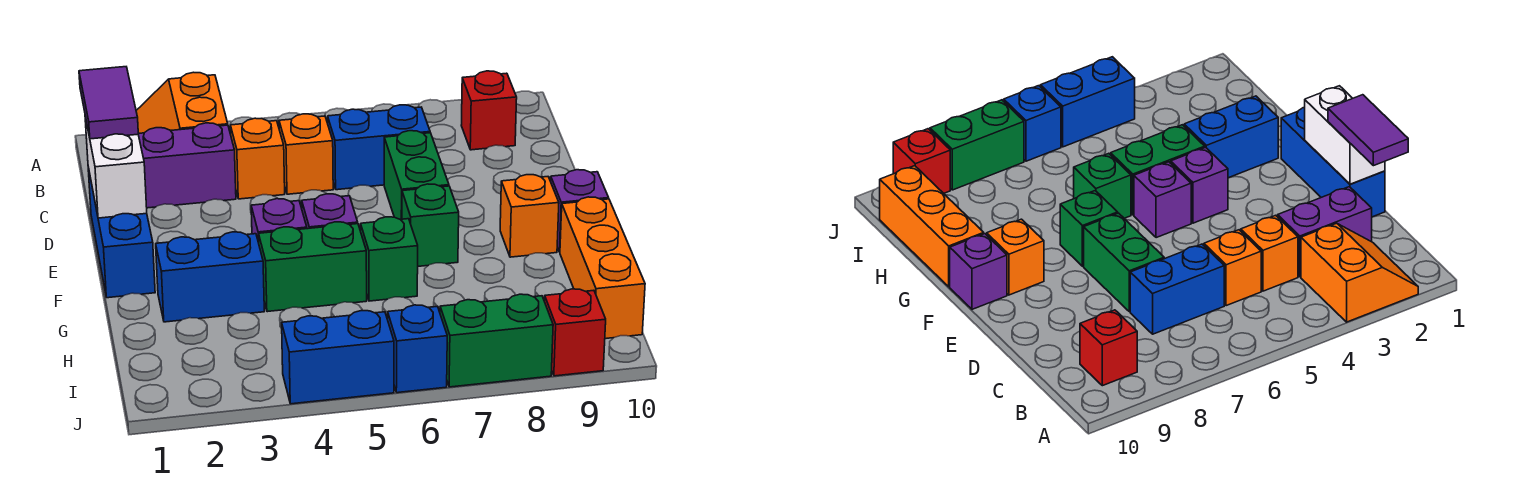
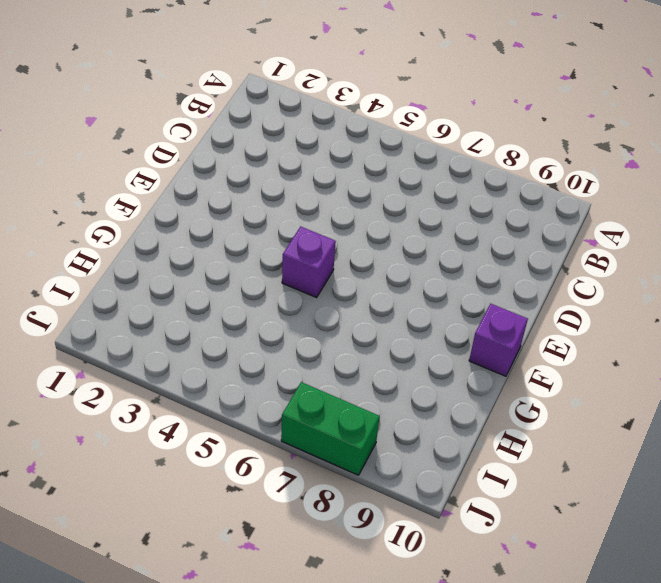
none -> orange 2x2 slope [136,72,228,133]
none -> red 1x1 brick [461,71,517,150]
none -> purple 1x2 brick [138,123,236,208]

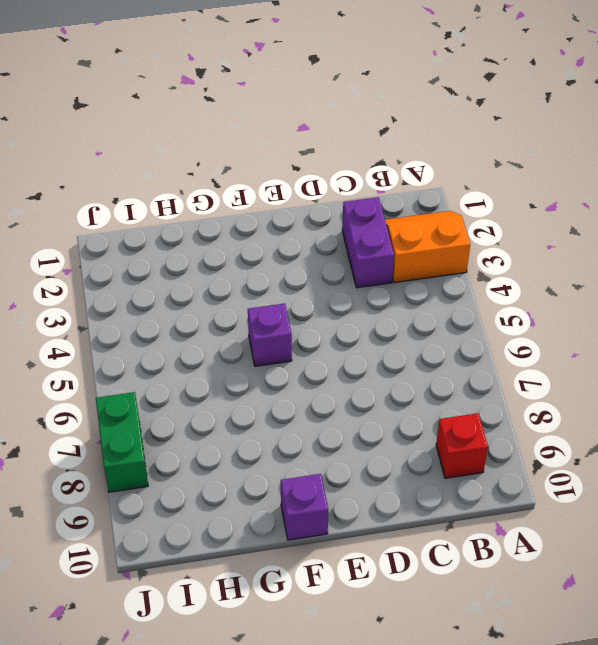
none -> orange 1x1 brick [230,118,285,199]
none -> orange 1x1 brick [279,114,333,194]
none -> blue 1x2 brick [328,105,430,190]

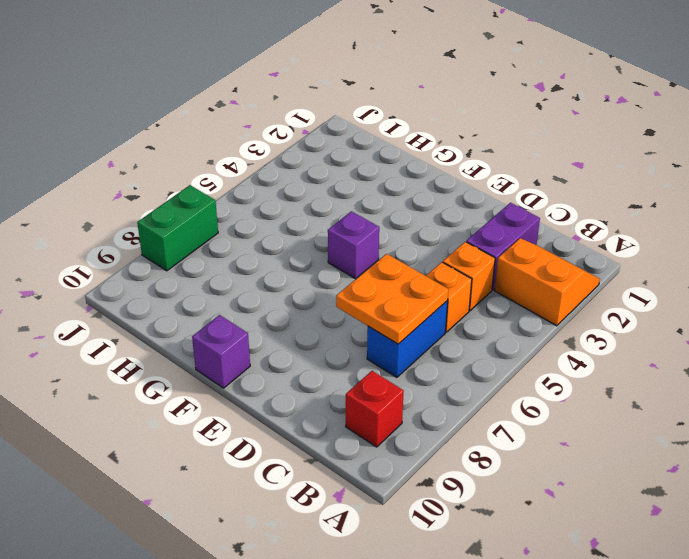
orange 2x2 plate [336,254,449,344] -> none
none -> blue 1x3 brick [88,168,155,298]
none -> green 1x2 brick [384,131,449,219]
none -> purple 1x1 brick [251,199,307,243]

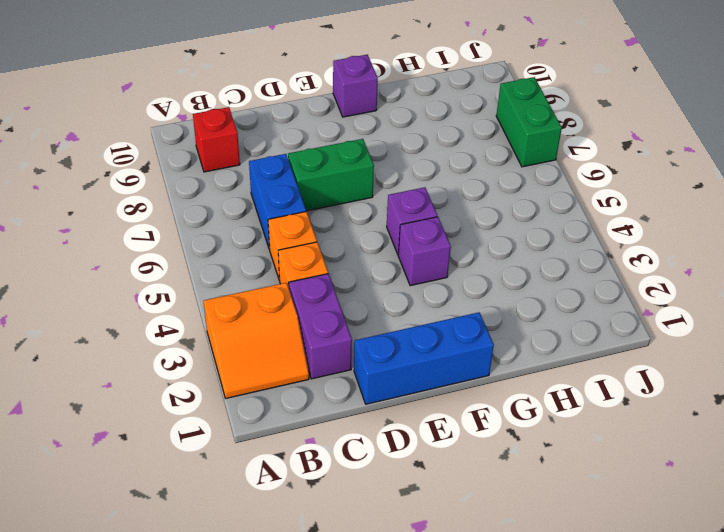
none -> green 1x1 brick [402,184,459,266]
none -> orange 1x1 brick [500,175,559,257]
none -> blue 1x2 brick [156,232,264,322]

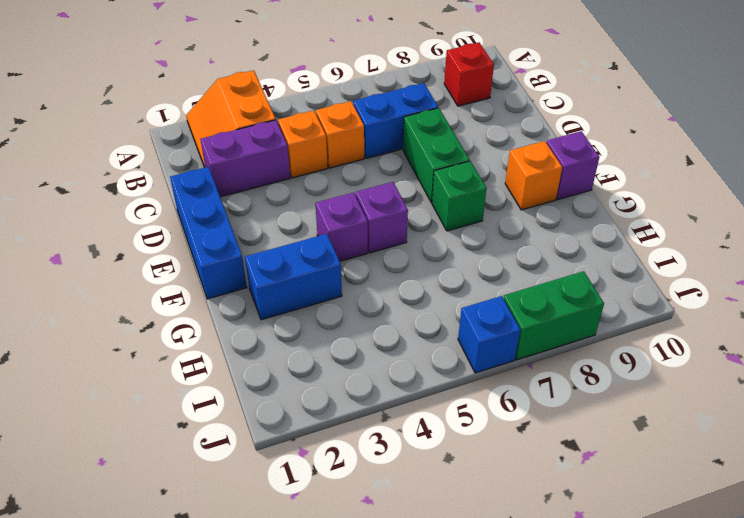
none -> green 1x2 brick [259,222,367,312]
none -> green 1x1 brick [361,217,418,301]
none -> orange 1x3 brick [560,197,645,339]

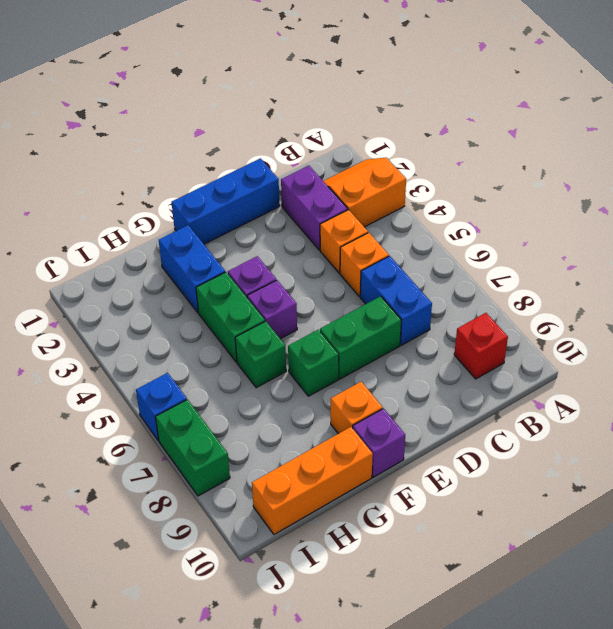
none -> blue 1x2 brick [282,311,394,404]
none -> red 1x1 brick [545,289,606,376]
none -> white 1x2 brick [85,117,147,218]

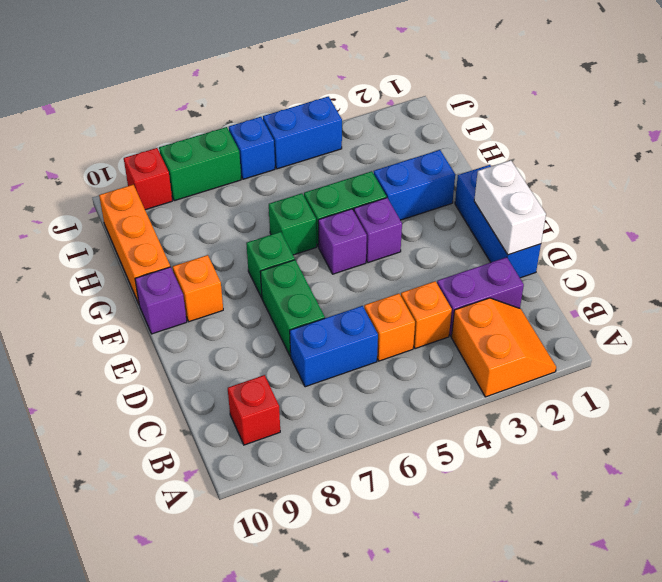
none -> purple 1x2 tile [79,67,138,139]

